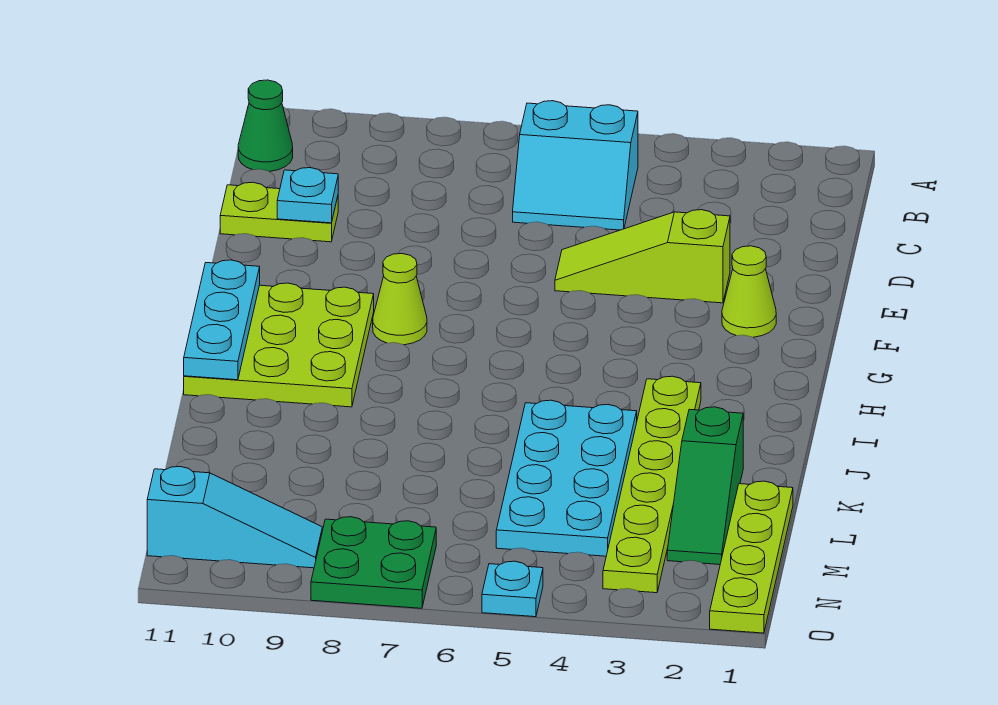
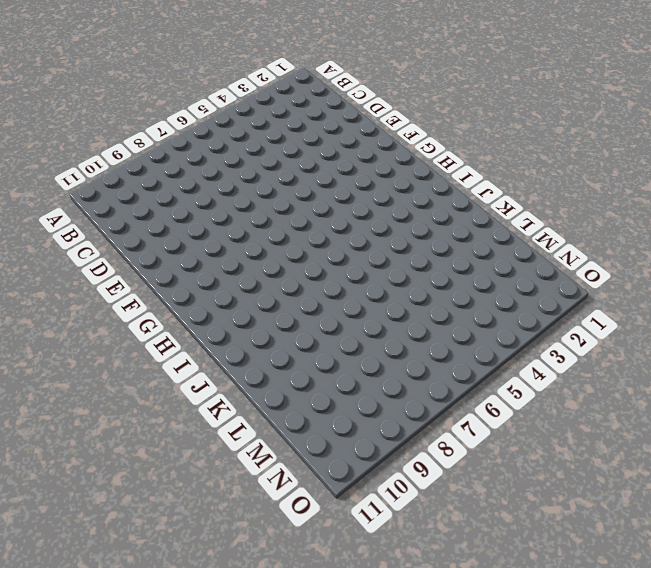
none -> cyan 2x2 slope [513,101,638,230]
none -> green 1x1 cone [238,80,293,171]
none -> lime 1x2 plate [220,182,338,242]

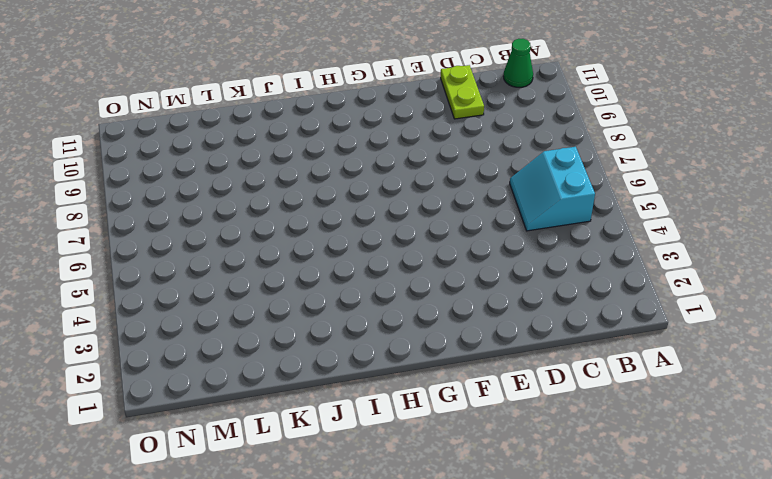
none -> lime 1x3 slope [555,210,730,303]
none -> lime 1x1 cone [722,246,776,337]
none -> lime 1x1 cone [373,254,427,345]

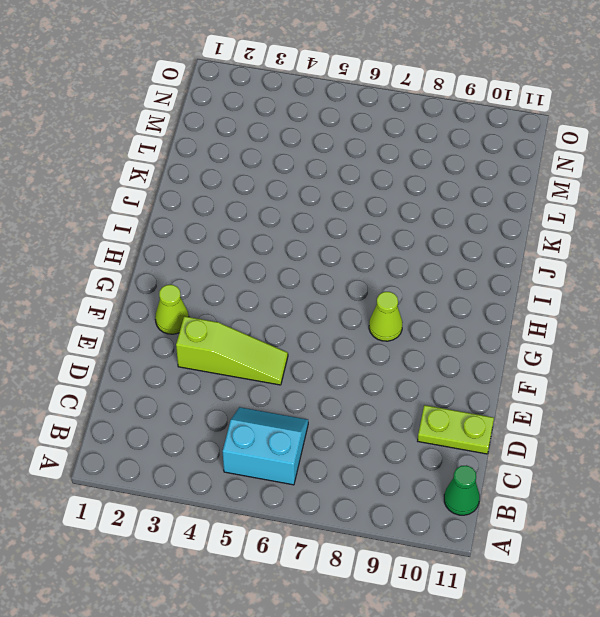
none -> lime 3x3 plate [184,283,374,407]
none -> lime 1x6 plate [603,376,701,593]
none -> cyan 2x4 plate [496,400,637,556]

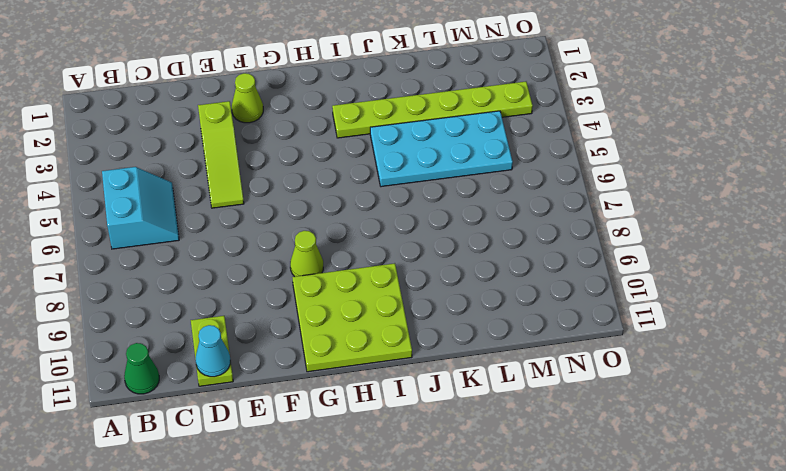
cyan 1x1 cone [196,325,230,377] -> none
none -> green 1x3 slope [667,407,743,565]
none -> lime 1x4 plate [710,481,793,633]
none -> green 2x2 plate [311,517,436,608]

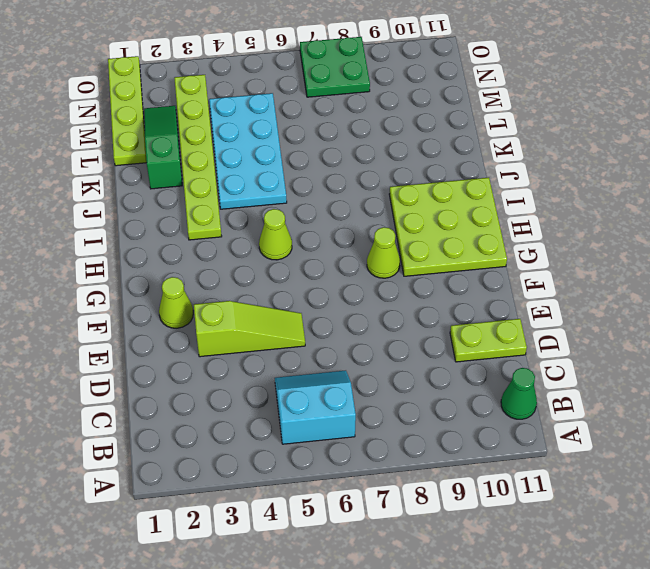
lime 1x1 cone [259,209,292,260] -> none
none -> cyan 1x3 slope [147,467,322,568]
none -> cyan 1x1 plate [482,561,543,617]
none -> cyan 1x1 plate [277,168,338,223]

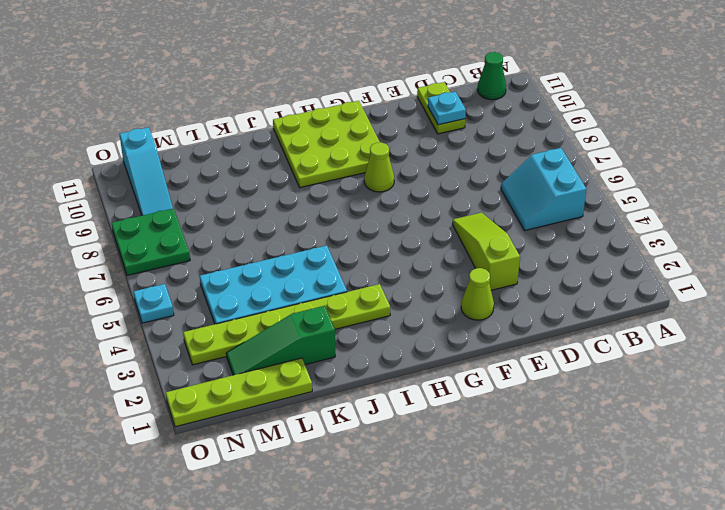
none -> cyan 1x3 plate [184,260,260,380]

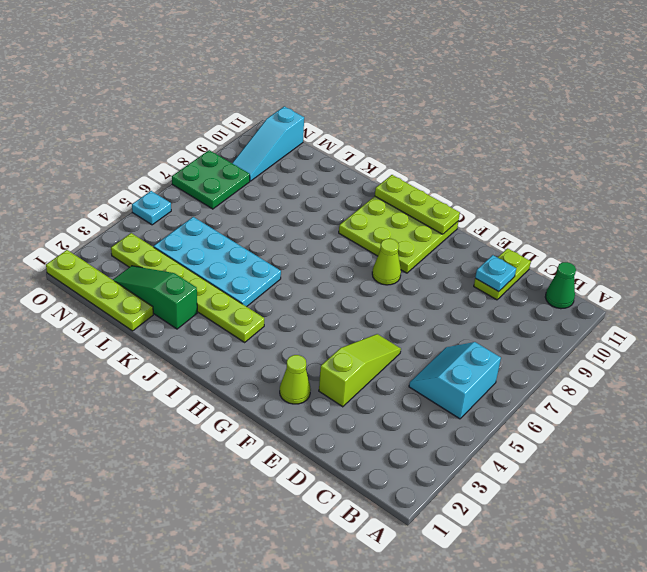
lime 1x3 plate [375,175,460,234] -> cyan 1x3 plate [184,260,260,380]

